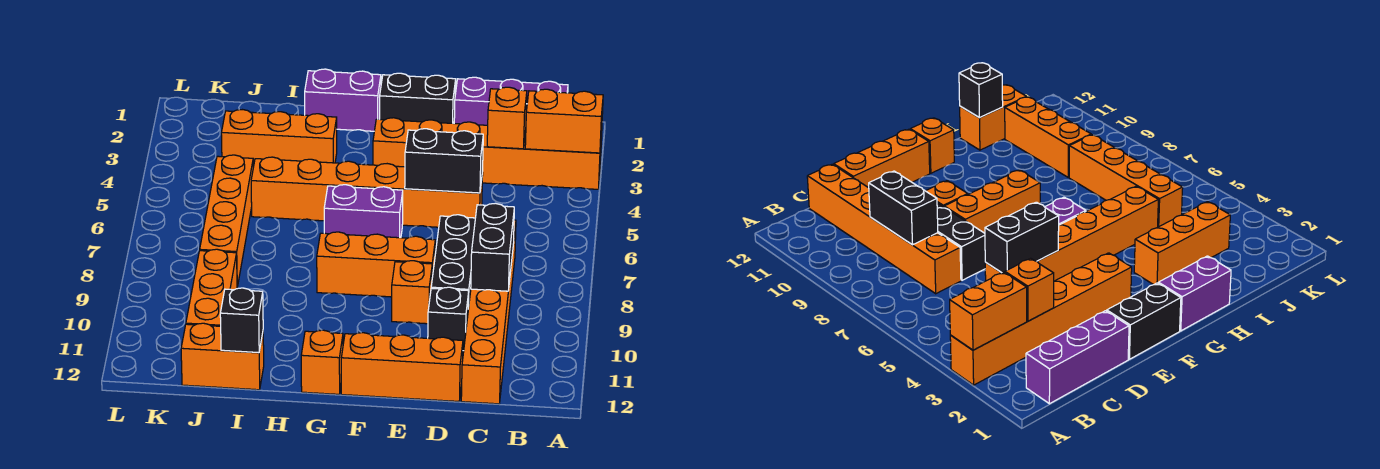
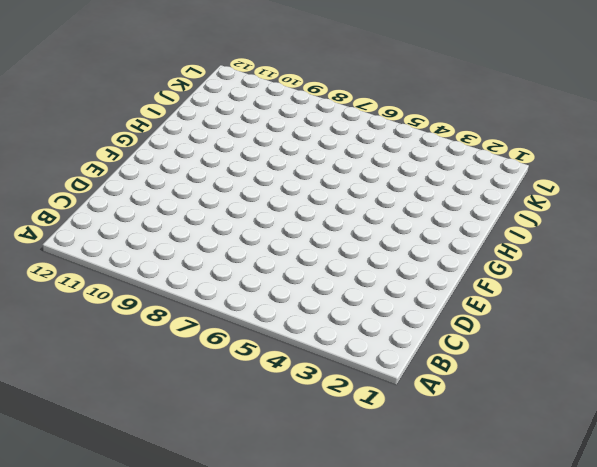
none -> orange 1x6 brick [373,118,602,189]
none -> purple 1x3 brick [454,77,568,125]
none -> orange 1x6 brick [461,220,516,404]

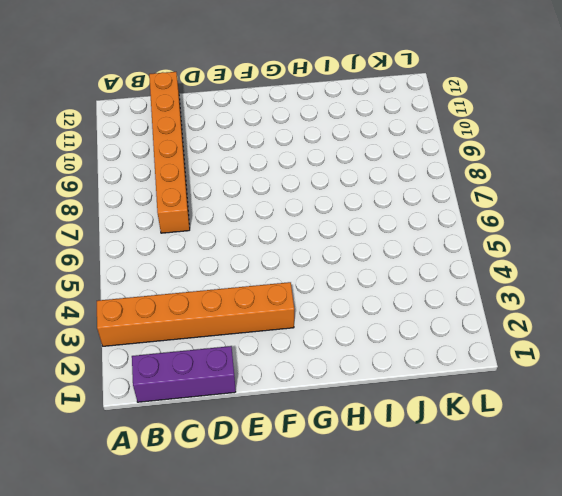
none -> orange 1x6 brick [251,157,483,227]
none -> black 1x3 brick [431,215,475,309]
none -> black 1x1 brick [428,287,469,351]

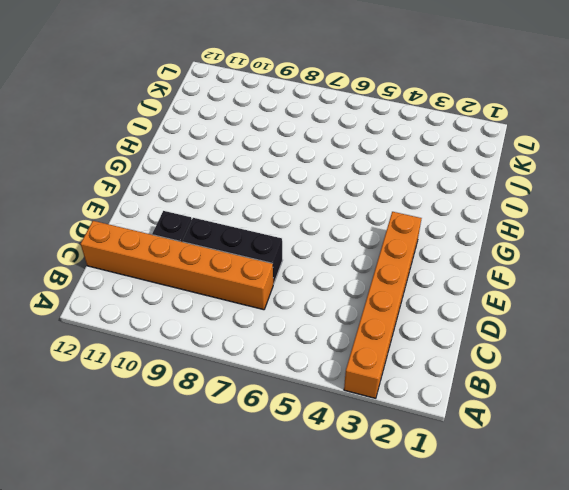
none -> purple 1x3 brick [454,77,568,125]
none -> orange 1x6 brick [251,157,483,227]
none -> orange 1x3 brick [341,333,463,401]

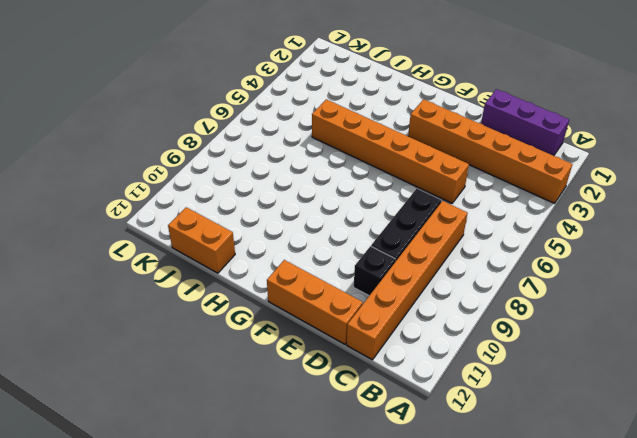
none -> black 1x2 brick [380,73,456,124]
none -> orange 1x3 brick [317,232,435,297]
none -> orange 1x1 brick [392,261,432,324]

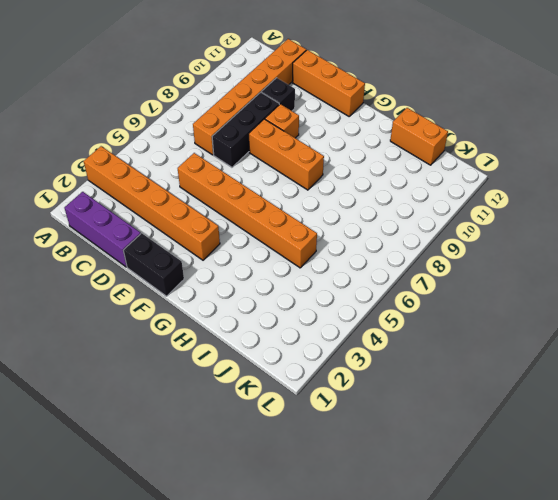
none -> purple 1x2 brick [324,185,403,238]
none -> purple 1x2 brick [305,69,381,131]
none -> orange 1x1 brick [301,330,343,394]

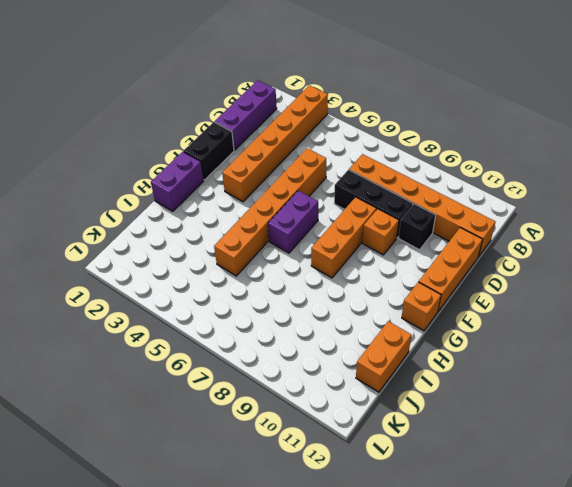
none -> orange 1x3 brick [221,110,337,167]
none -> orange 1x4 brick [200,155,253,287]
none -> orange 1x3 brick [186,249,237,326]

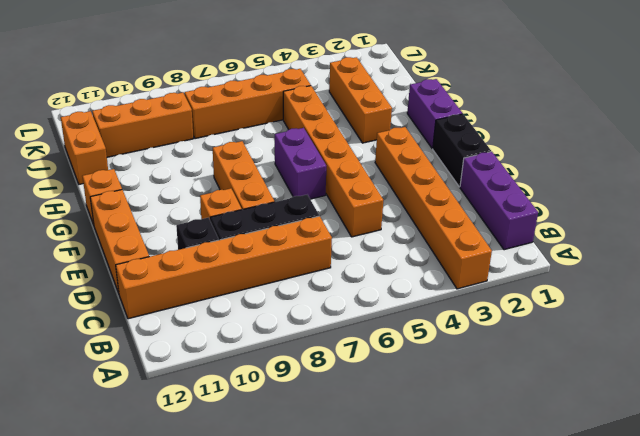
none -> orange 1x2 brick [525,89,603,153]
none -> orange 1x1 brick [487,87,527,149]
none -> black 1x2 brick [471,203,514,291]

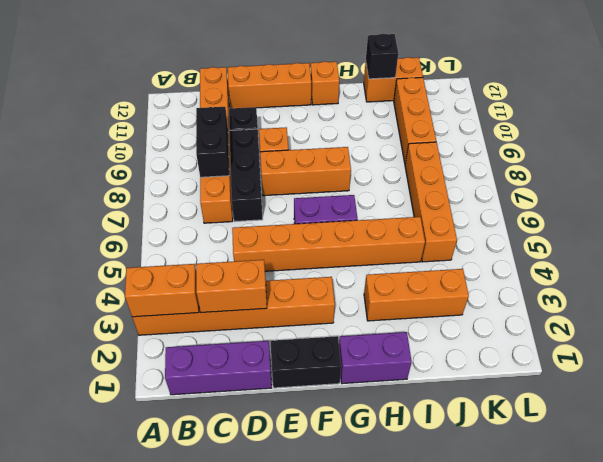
orange 1x2 brick [196,260,267,312] -> orange 1x1 brick [487,87,527,149]
none -> black 1x2 brick [405,129,483,193]

